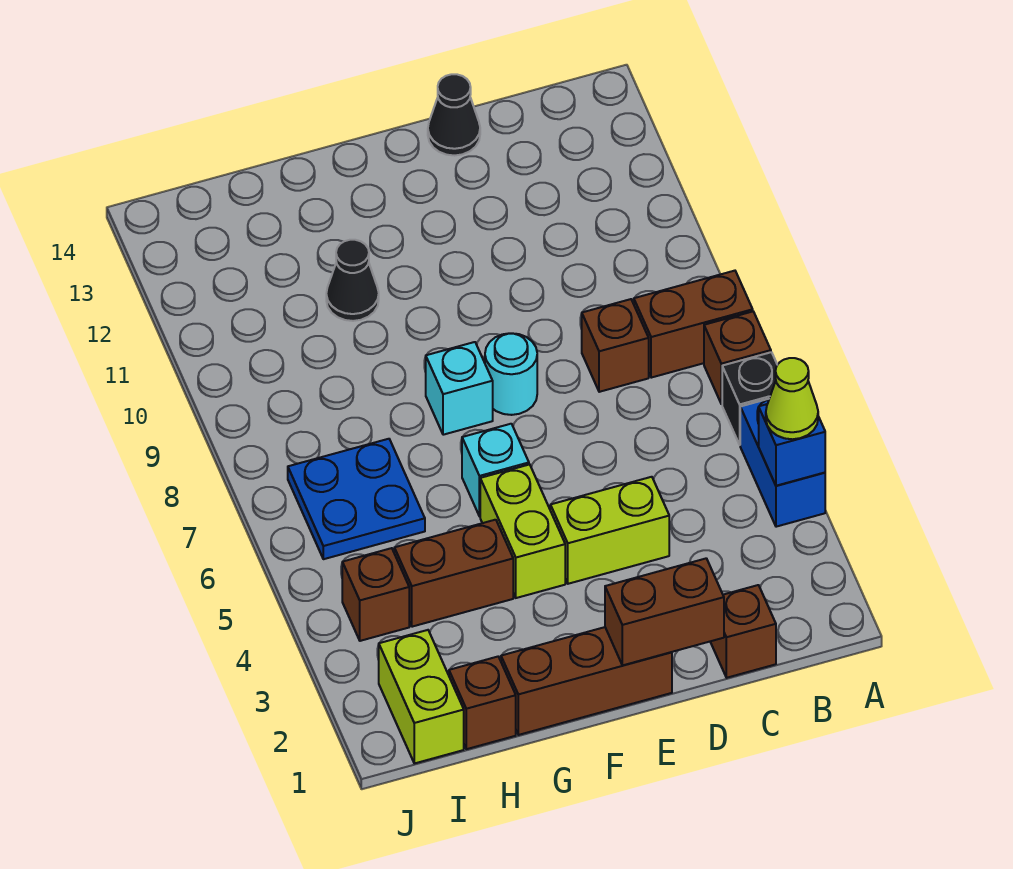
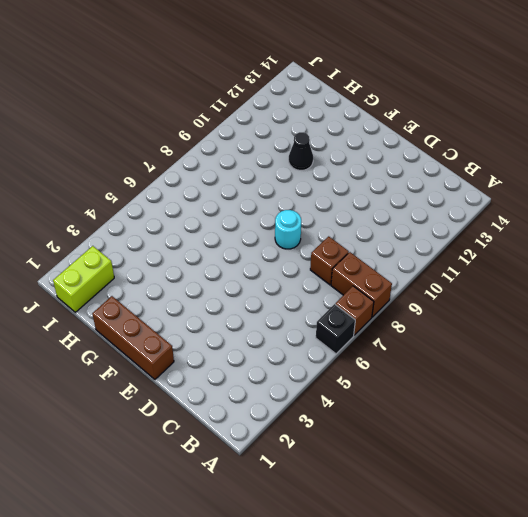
none -> blue 1x2 brick [740,399,825,527]
none -> brown 1x1 brick [710,585,776,678]
none -> lime 1x2 brick [550,477,669,584]

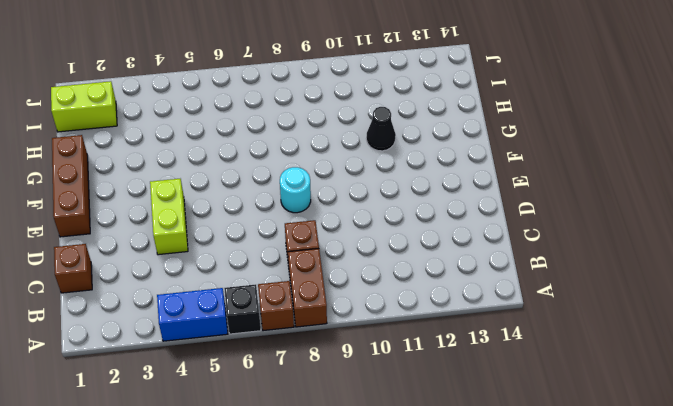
none -> black 1x1 cone [428,74,480,156]
none -> lime 1x2 brick [480,464,565,598]
none -> cyan 1x1 brick [462,424,529,516]

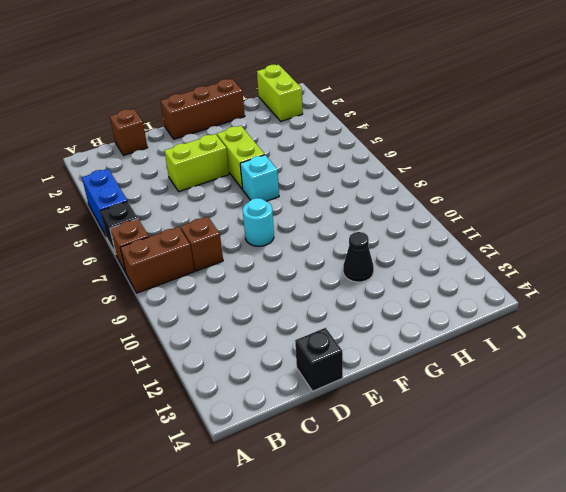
black 1x1 brick [295,328,343,391] -> black 1x1 cone [428,74,480,156]
none -> cyan 1x1 brick [426,342,493,435]
none -> brown 1x2 brick [394,520,513,627]
none -> brown 1x1 brick [449,657,516,749]

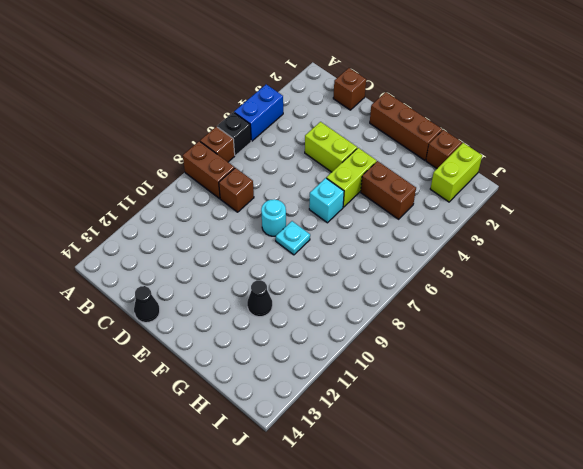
cyan 1x1 plate [276,221,310,255] -> cyan 1x1 brick [426,342,493,435]
none -> blue 2x2 plate [288,439,425,559]
none -> brown 1x1 brick [342,548,409,641]
none -> blue 1x1 brick [759,404,825,486]

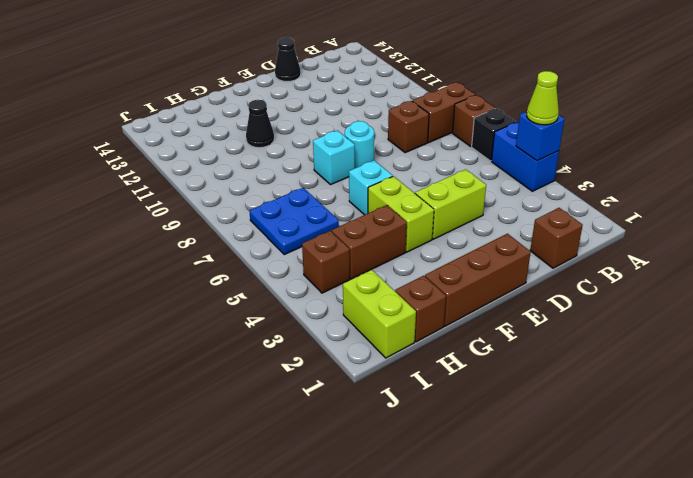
none -> brown 1x2 brick [605,558,724,665]

